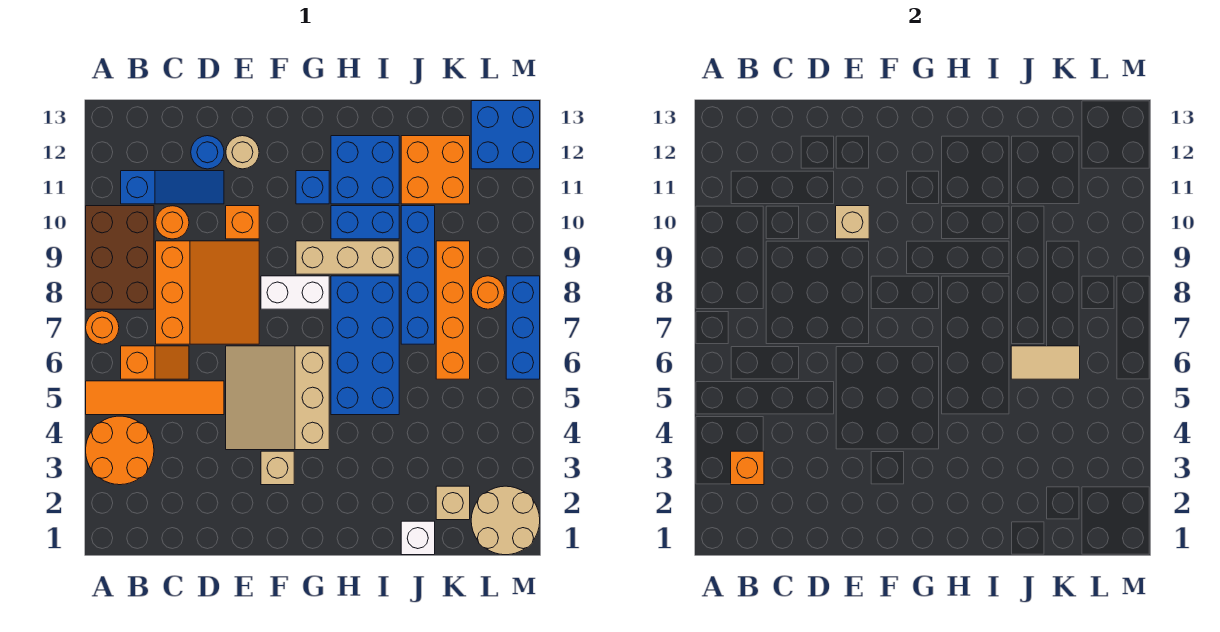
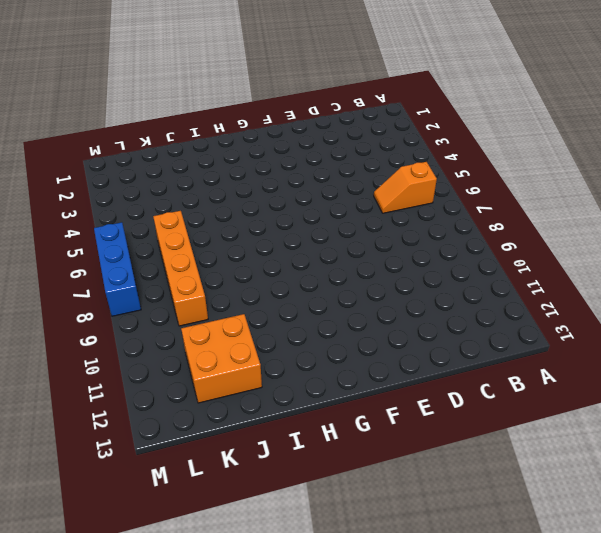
none -> orange 2x2 round brick [86,416,154,485]
none -> orange 1x4 tile [86,381,224,415]
none -> orange 1x1 round brick [86,311,119,344]
none -> brown 2x3 brick [86,206,154,309]

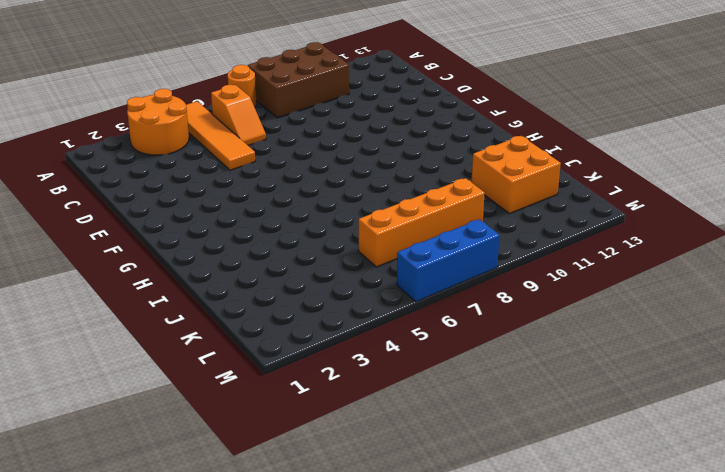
none -> blue 1x3 slope [121,171,224,204]
none -> orange 3x3 slope [156,241,259,344]
none -> orange 1x1 round brick [156,206,189,239]
none -> blue 1x1 round brick [191,136,224,169]

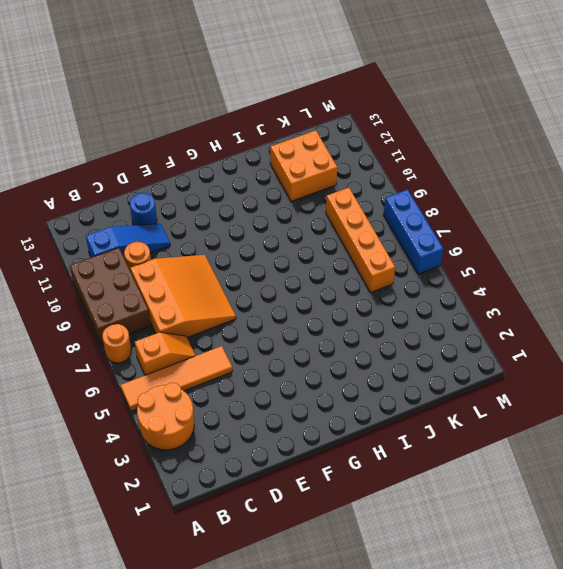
none -> tan 3x3 slope [226,346,329,450]
none -> orange 1x1 brick [226,206,259,239]
none -> tan 1x1 round brick [226,136,259,169]
none -> tan 1x1 brick [261,451,294,485]

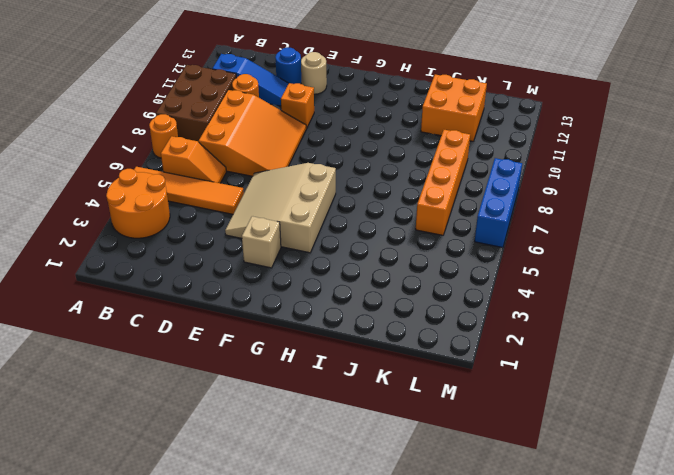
none -> white 1x2 brick [261,276,329,309]
none -> tan 1x3 brick [296,241,399,274]
none -> blue 1x1 brick [296,171,329,204]
none -> blue 2x4 brick [331,276,399,415]

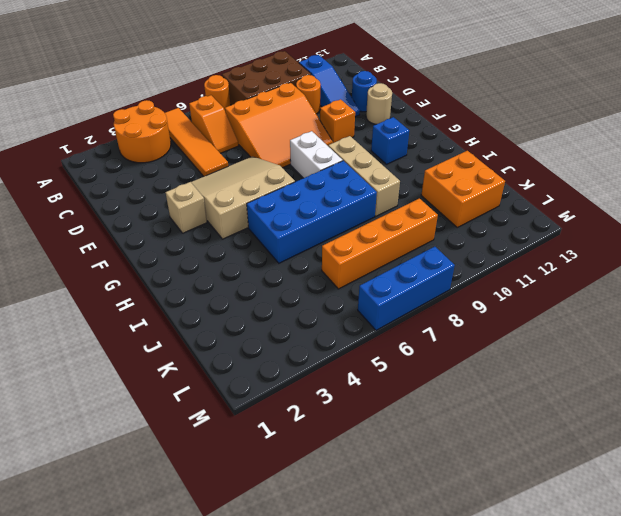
none -> blue 1x2 brick [331,206,399,239]
none -> blue 2x2 brick [331,136,399,204]
none -> white 1x1 brick [401,521,435,555]
none -> blue 1x4 brick [401,206,435,344]

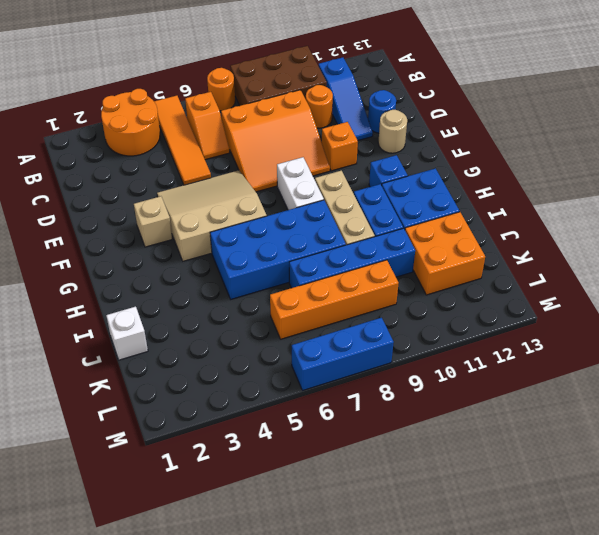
none -> tan 1x1 brick [436,486,470,520]
none -> tan 2x2 round brick [471,486,540,555]
none -> orange 1x1 round brick [471,276,505,309]
none -> blue 2x2 brick [471,101,540,169]

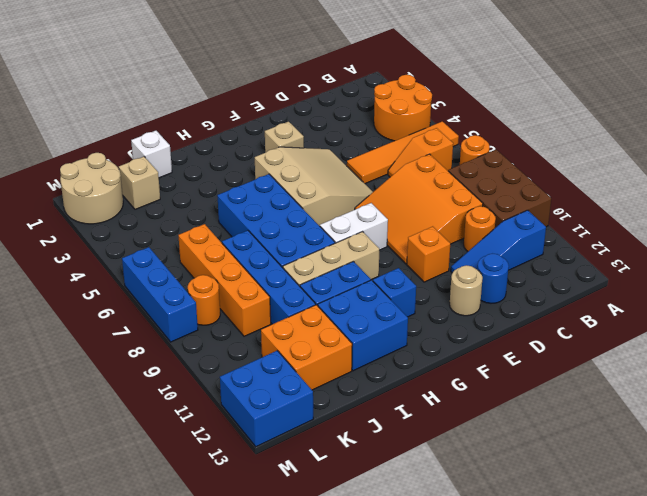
none -> orange 1x1 brick [731,451,764,485]
none -> tan 1x1 brick [836,206,869,239]
none -> tan 1x2 tile [1011,346,1080,379]

